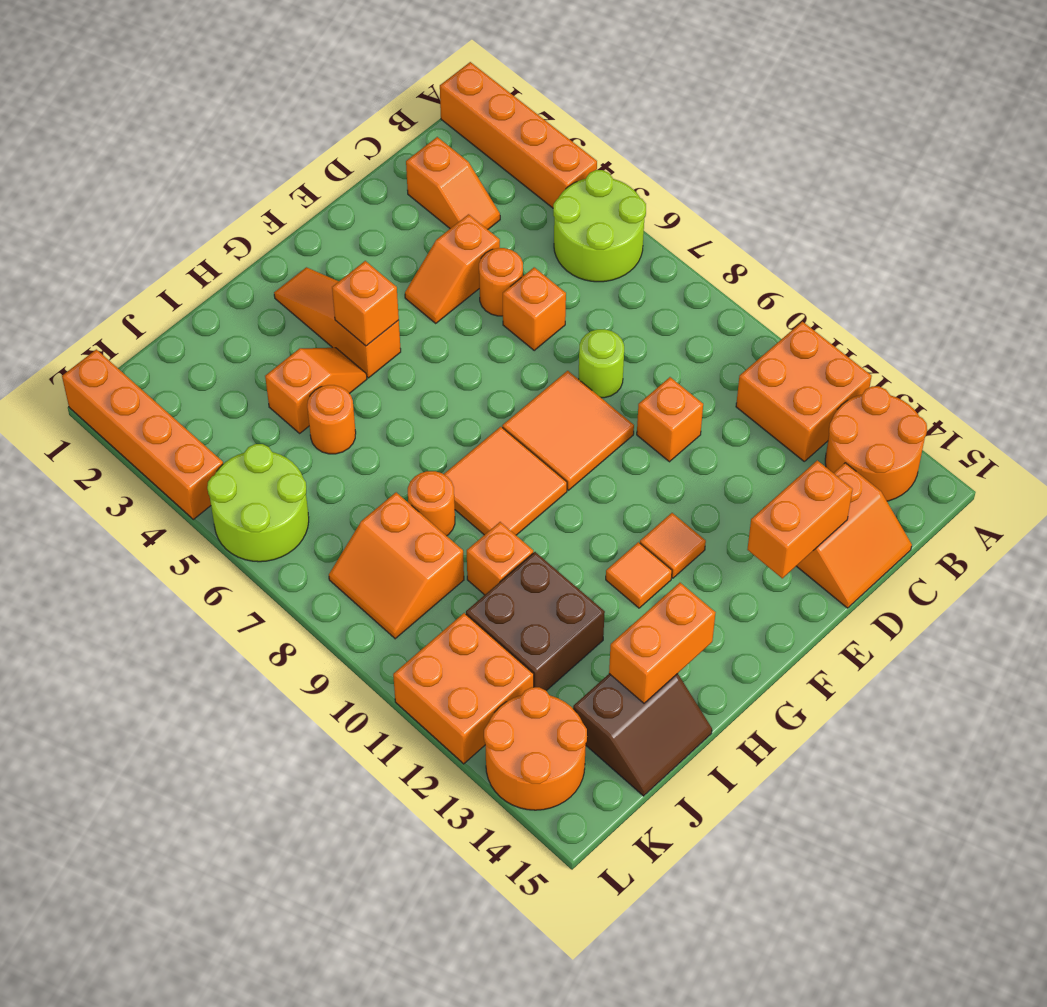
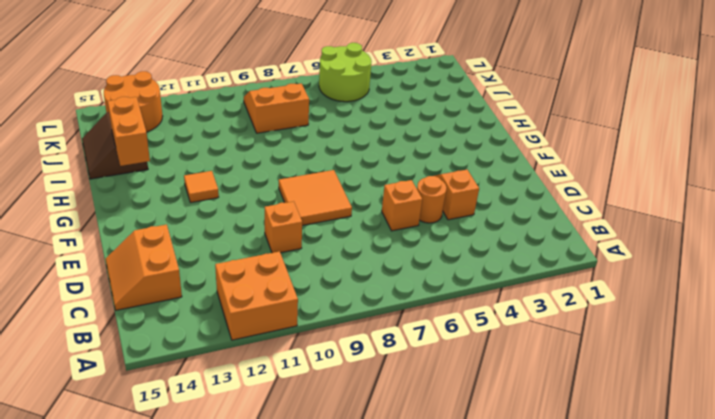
none -> orange 1x4 brick [440,62,597,208]
none -> lime 2x2 round brick [553,170,646,282]
none -> orange 2x2 round brick [825,386,927,501]
none -> orange 1x2 slope [406,137,500,229]

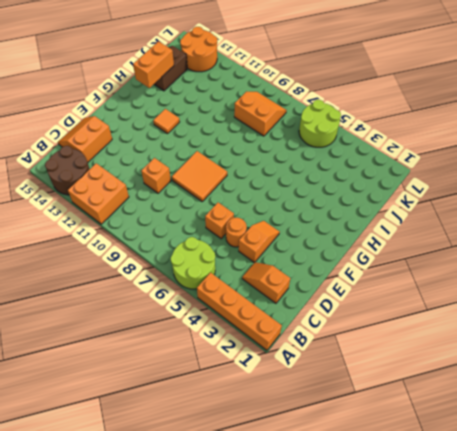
brown 2x2 round brick [45,146,89,195] -> orange 2x2 round brick [825,386,927,501]
none -> lime 1x1 round brick [579,329,624,398]
none -> orange 1x1 tile [640,513,706,578]
none -> orange 1x3 slope [274,267,401,378]
none -> orange 2x2 tile [444,427,567,535]

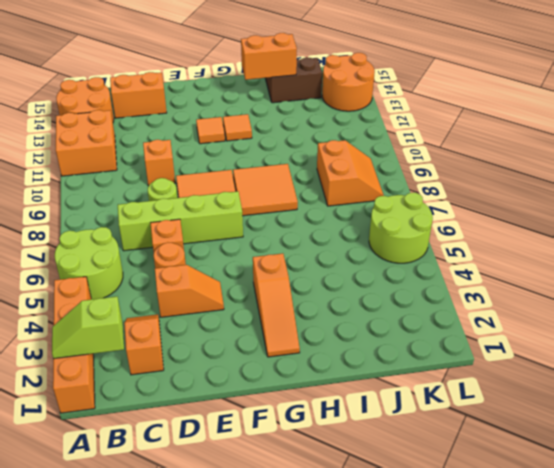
lime 1x2 slope [52,297,124,359] -> none
lime 1x4 brick [118,191,243,251] -> none
none -> orange 1x2 slope [265,348,367,433]
none -> orange 1x1 round brick [307,385,356,454]
none -> orange 1x1 round brick [408,471,455,536]
none -> orange 1x1 brick [467,522,533,595]

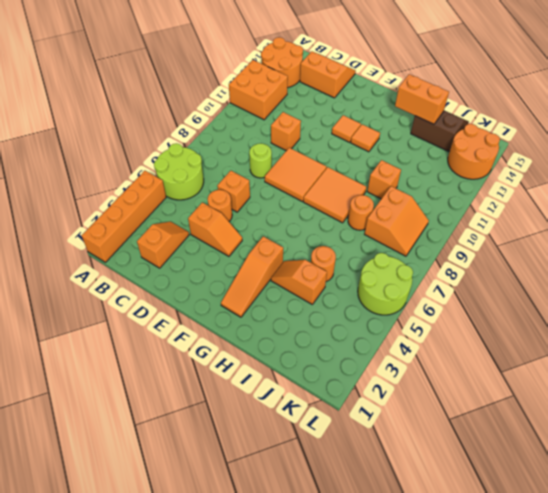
none -> brown 2x2 brick [466,552,605,691]
none -> orange 2x2 brick [393,613,534,764]
none -> orange 1x4 brick [62,349,223,519]
none -> orange 1x2 brick [747,460,853,578]

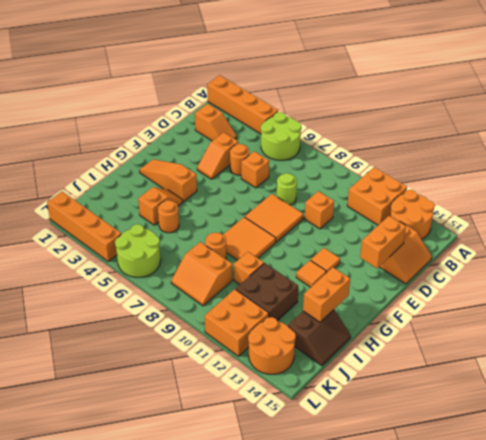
none -> orange 1x1 brick [332,261,399,346]

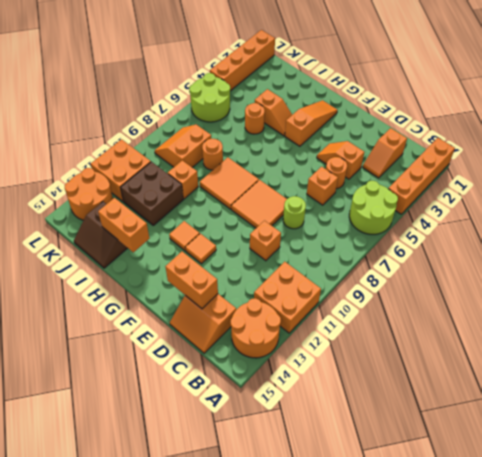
none -> orange 1x1 brick [332,261,399,346]

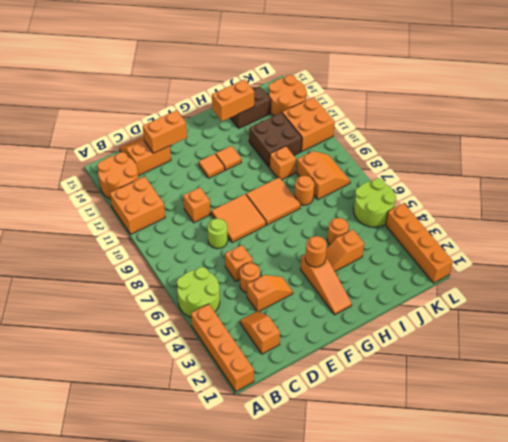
orange 1x1 round brick [305,236,327,267] -> orange 1x1 brick [332,261,399,346]

